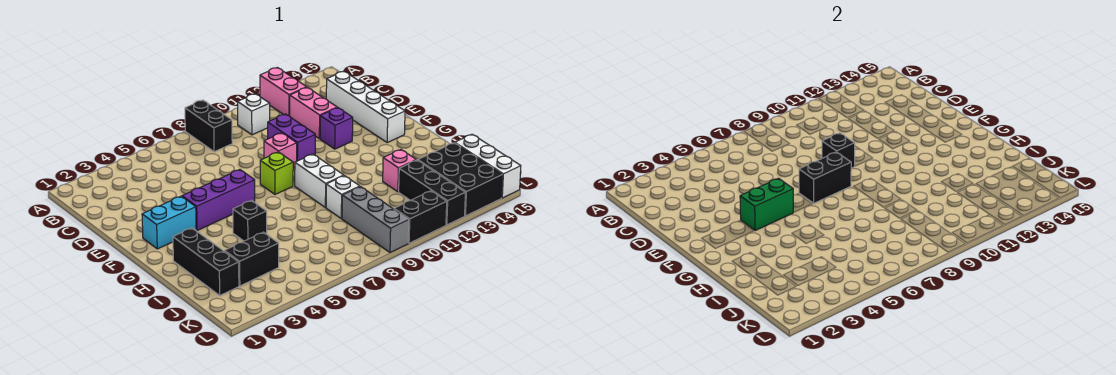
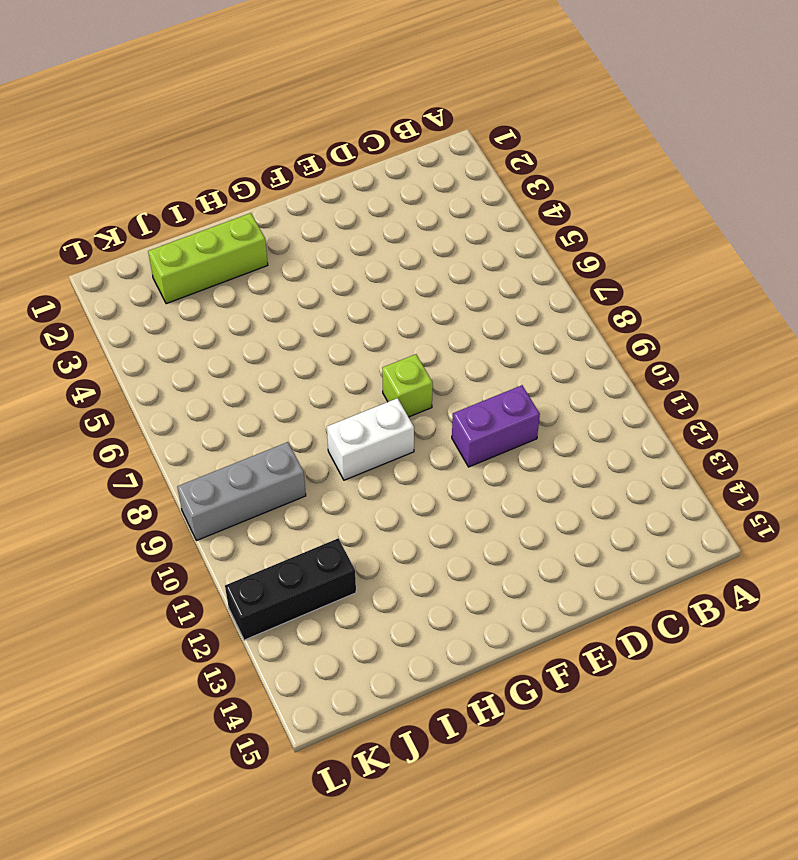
lime 1x3 brick [148,213,268,304] -> black 1x3 brick [173,228,239,295]
none -> black 1x2 brick [185,100,232,152]
none -> pink 1x2 brick [260,67,307,116]
none -> white 1x1 brick [238,94,270,135]

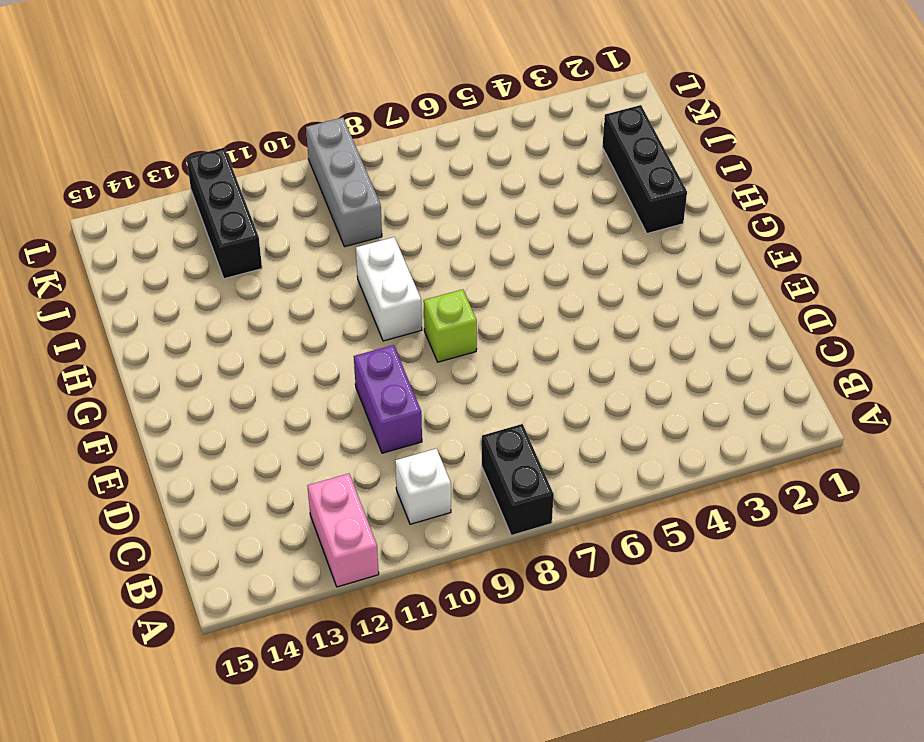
none -> pink 1x2 brick [290,87,337,139]
none -> white 1x4 brick [326,71,405,143]
none -> pink 1x1 brick [264,133,297,168]

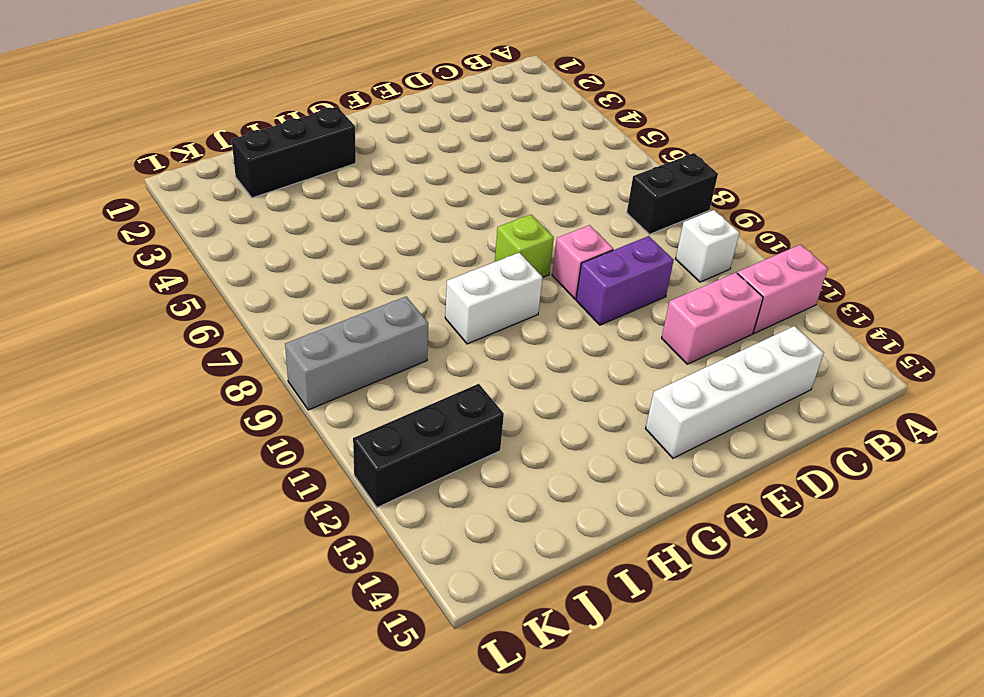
none -> purple 1x1 brick [320,108,353,149]
none -> cyan 1x2 brick [142,196,196,249]
none -> purple 1x3 brick [182,170,255,230]

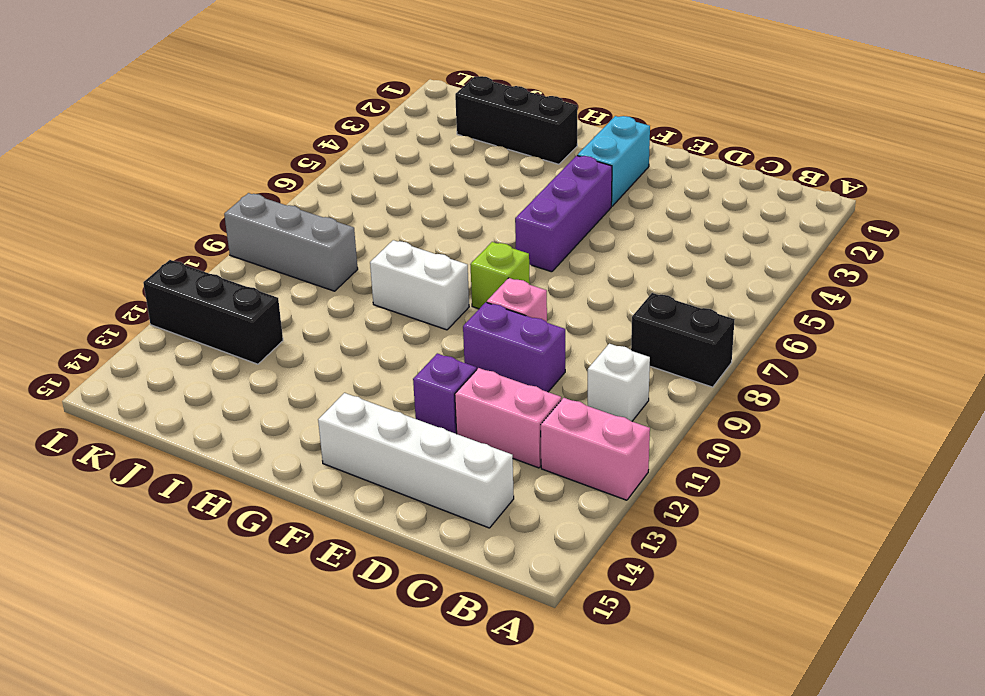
none -> black 1x1 brick [233,200,267,241]
none -> white 1x1 brick [326,176,360,219]
none -> pink 1x1 brick [383,150,416,192]

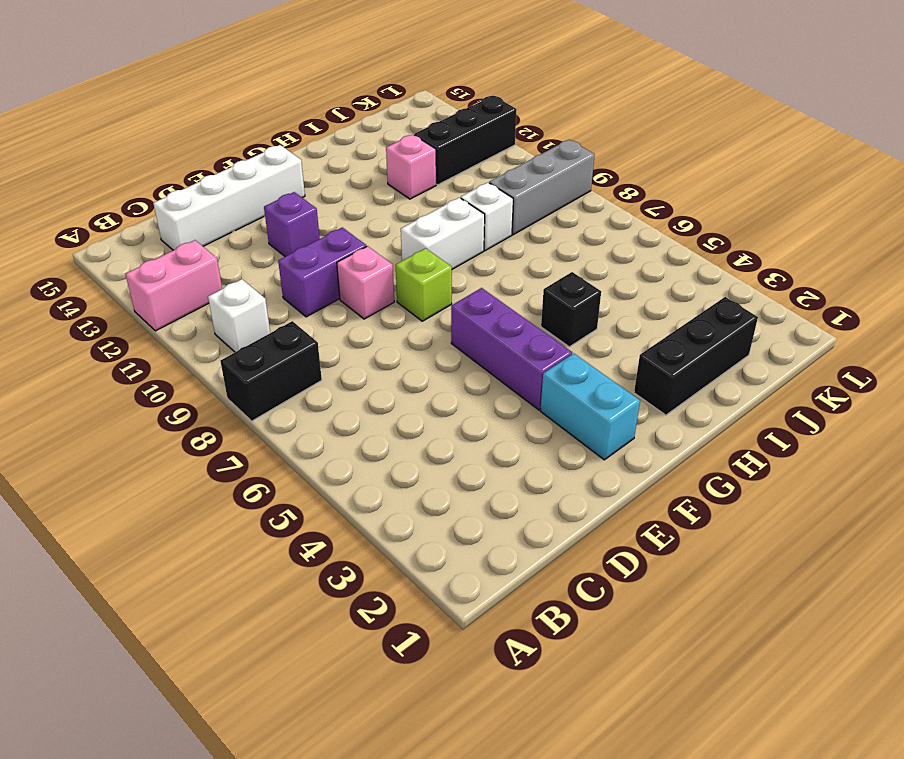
none -> pink 1x2 brick [290,87,337,139]
none -> black 1x2 brick [224,232,279,286]
none -> black 2x3 brick [418,143,503,216]

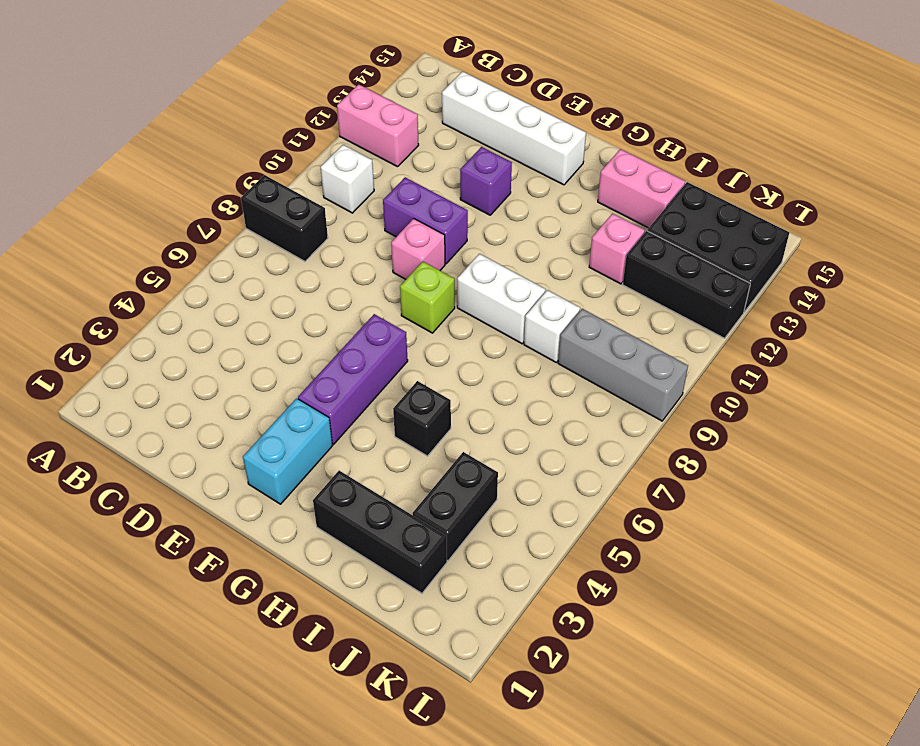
pink 1x2 brick [598,149,685,228] -> pink 1x2 brick moved to [290,87,337,139]
none -> white 1x3 brick [455,134,521,198]
none -> black 1x2 brick [394,191,447,243]
none -> black 1x1 brick [822,133,855,168]

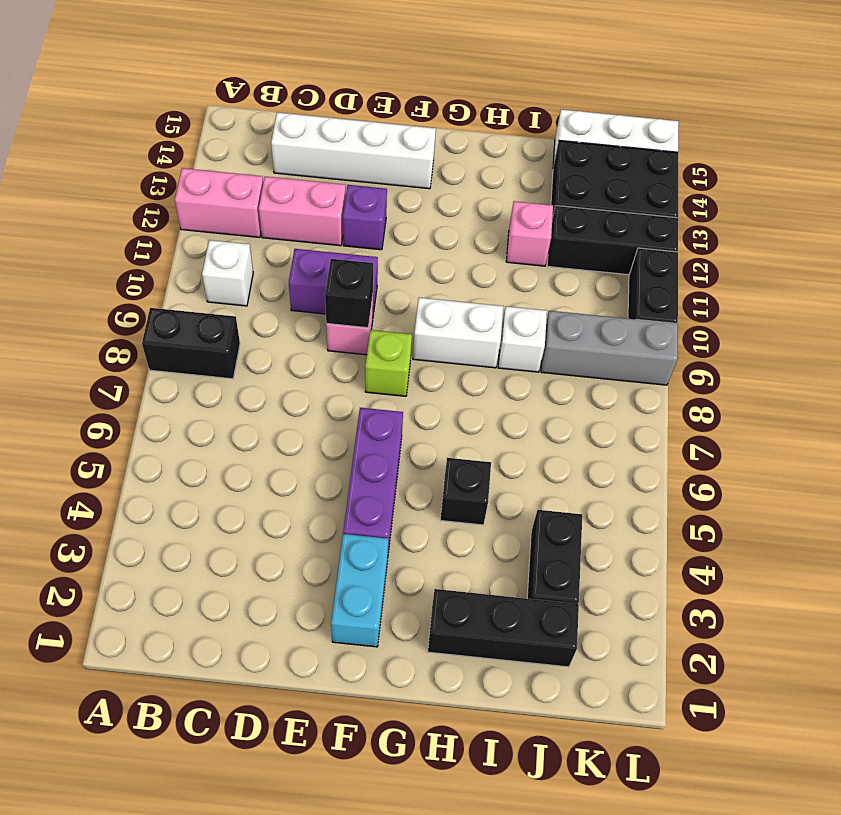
none -> green 1x2 brick [740,178,793,230]
none -> black 1x2 brick [799,152,851,203]

